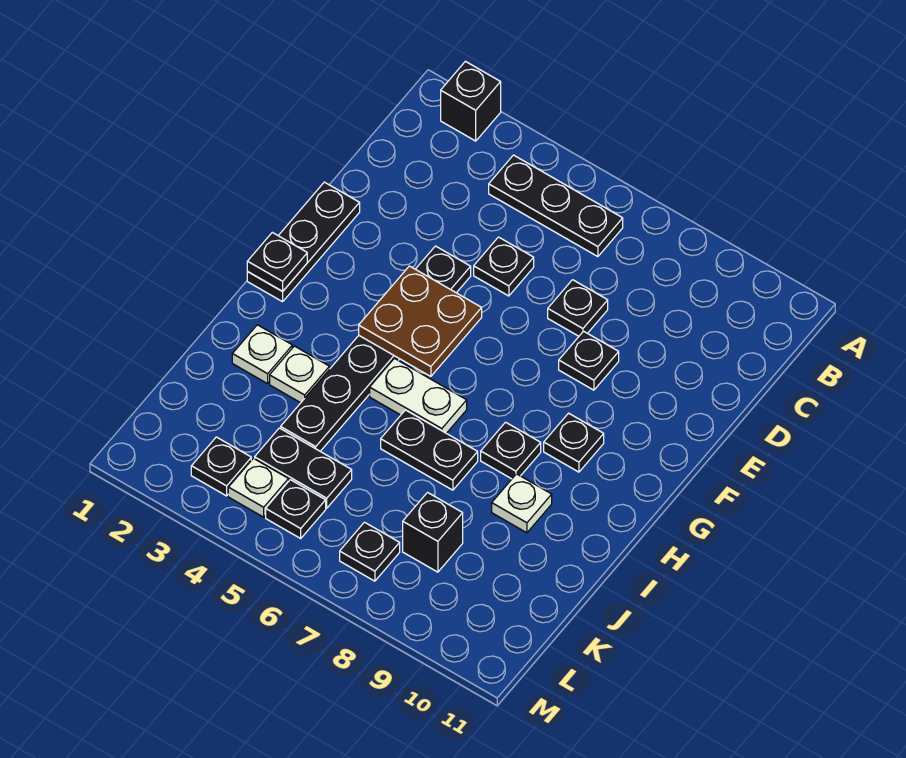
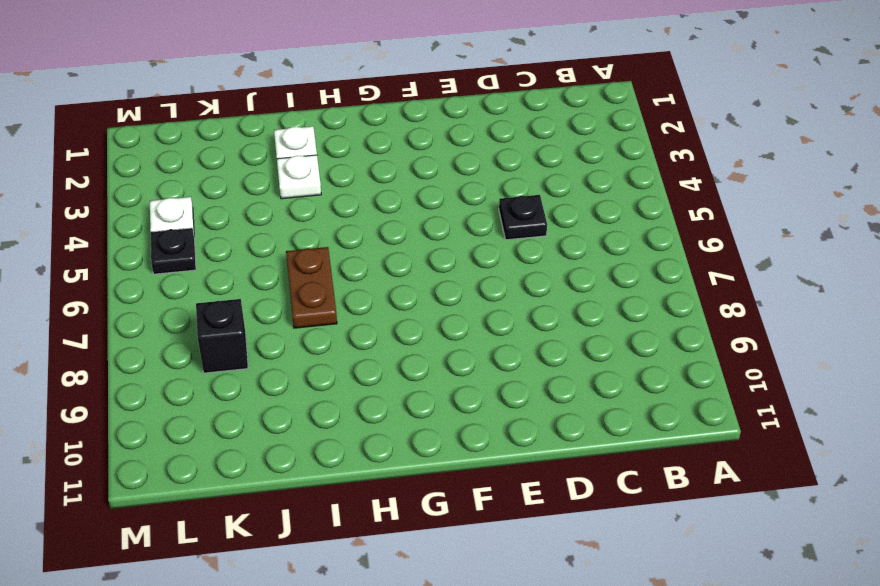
brown 1x2 plate [286,247,337,328] -> black 1x2 plate [381,410,478,490]
none -> black 1x1 brick [441,61,501,141]
none -> black 1x3 plate [489,155,623,257]
none -> black 1x1 plate [548,280,608,336]

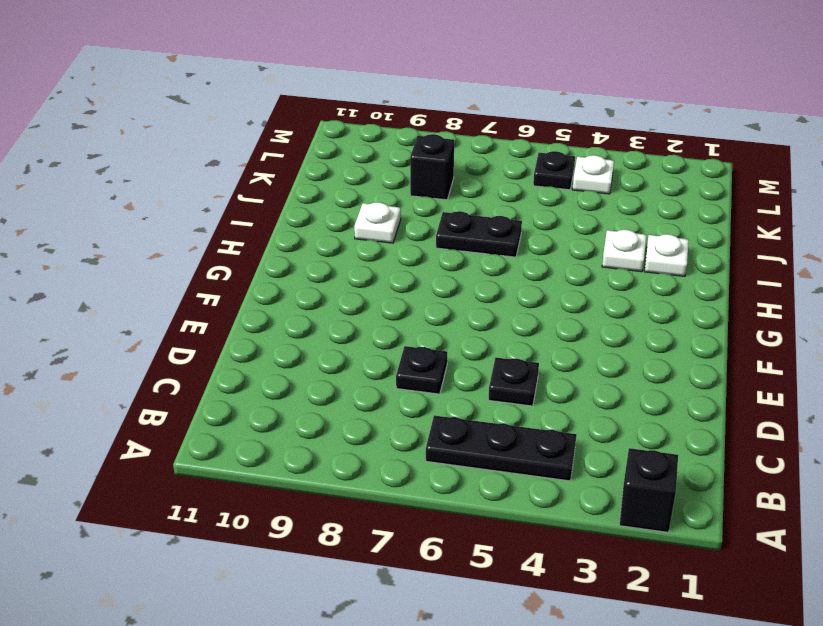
none -> black 1x3 plate [247,182,360,302]
none -> black 1x6 plate [281,246,471,451]
none -> black 1x1 plate [559,331,619,390]

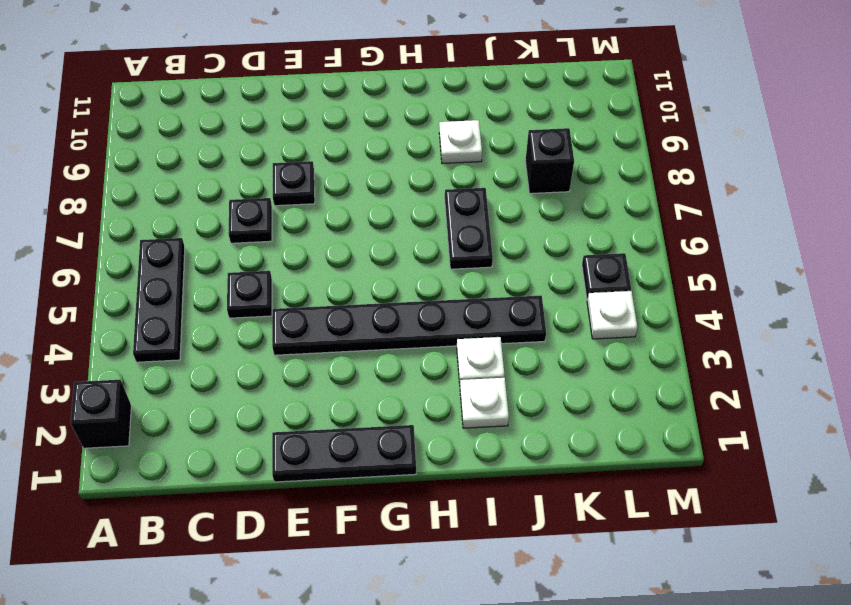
none -> black 1x1 plate [544,413,604,472]
none -> white 1x2 plate [370,358,467,433]
none -> black 1x1 plate [481,422,541,479]

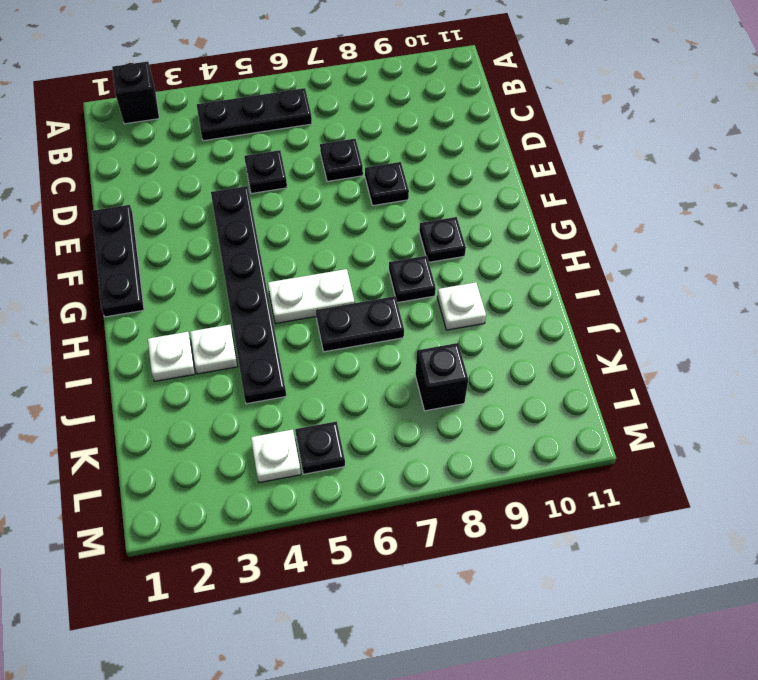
none -> black 1x2 plate [255,428,352,508]
none -> black 1x1 plate [191,437,251,496]
none -> black 1x1 plate [340,522,400,581]

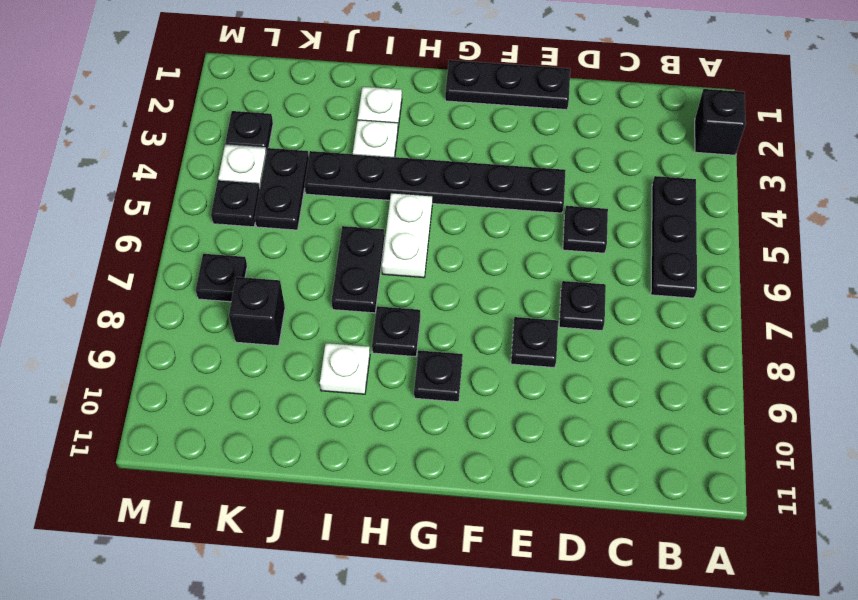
none -> brown 2x2 plate [359,266,482,377]
none -> black 1x1 plate [247,232,307,291]

